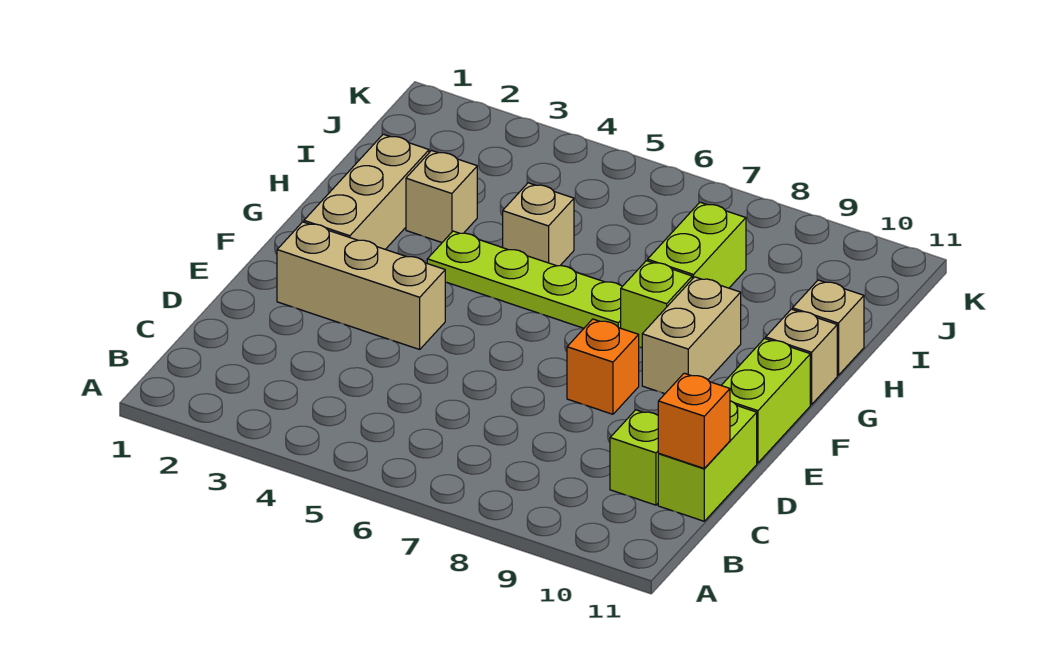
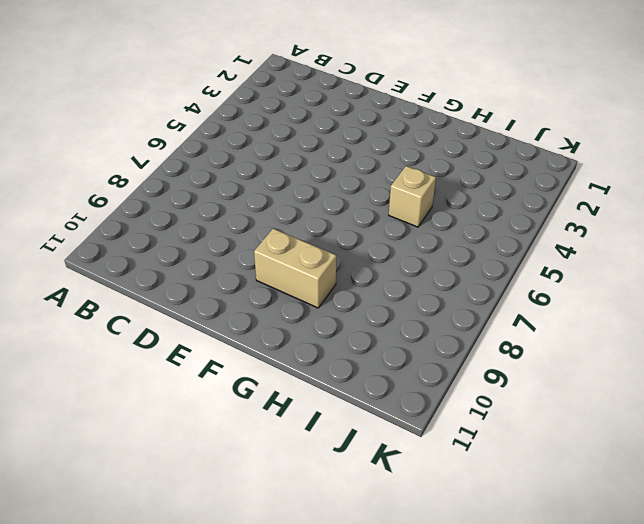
none -> lime 1x1 brick [610,410,659,505]
none -> lime 1x2 brick [658,401,757,521]
none -> tan 1x3 brick [277,222,445,349]

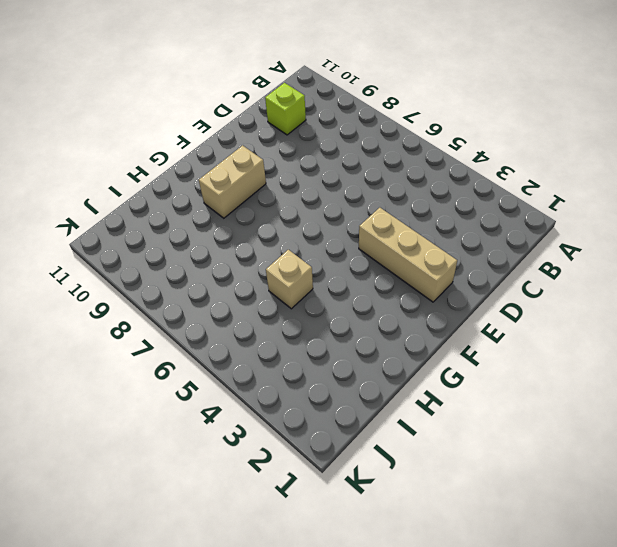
none -> lime 1x2 brick [658,401,757,521]
none -> orange 1x1 brick [567,319,639,414]
none -> lime 1x2 brick [721,339,810,463]

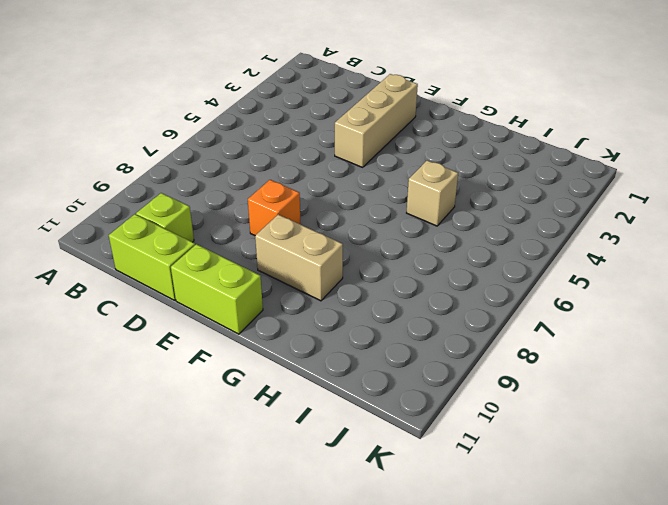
none -> tan 1x3 brick [304,134,429,249]
none -> lime 1x4 plate [427,231,622,328]
none -> lime 1x1 brick [621,261,692,348]

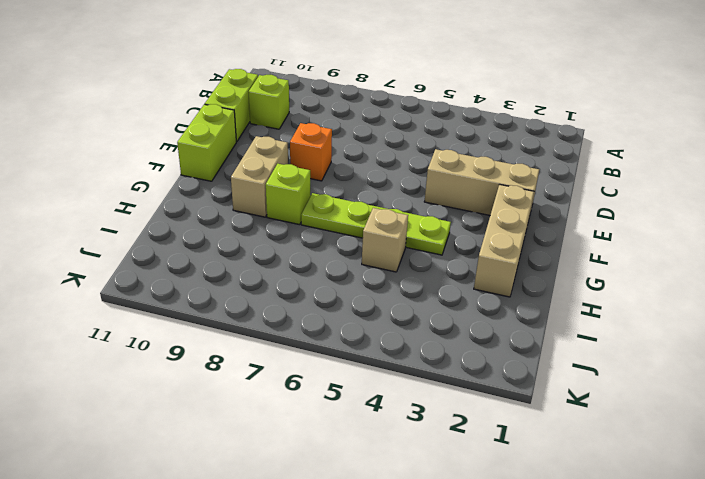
none -> tan 1x1 brick [766,309,837,405]
none -> tan 1x1 brick [406,151,477,242]
none -> lime 1x2 brick [648,202,746,288]

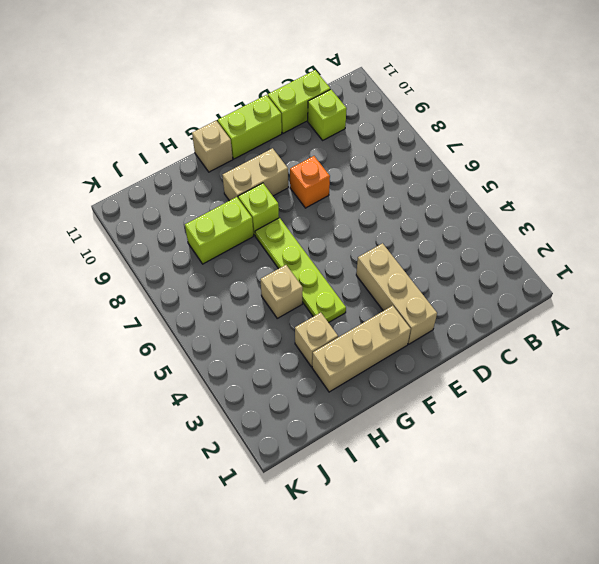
none -> tan 1x1 brick [793,280,864,375]
none -> orange 1x1 brick [658,373,730,469]

